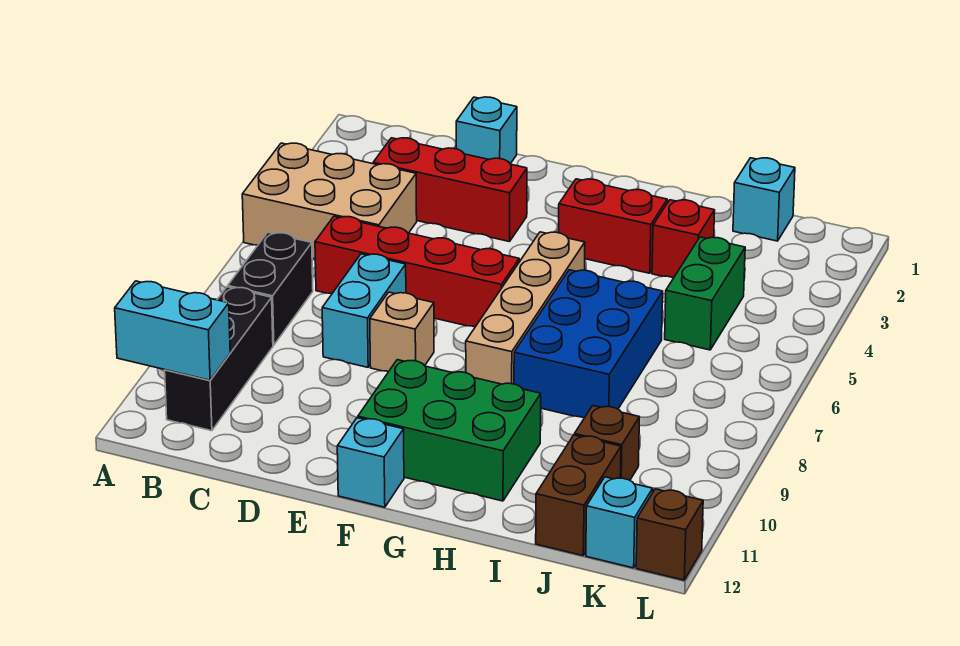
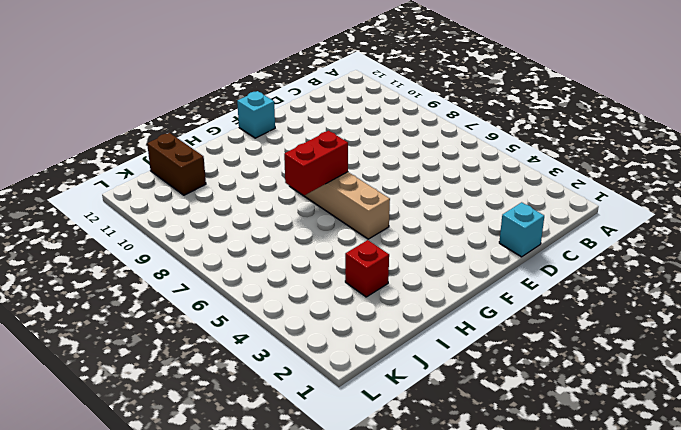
red 1x2 brick [284,131,348,195] -> red 1x2 brick moved to [559,179,667,273]
none -> tan 2x3 brick [242,143,417,259]
none -> black 1x2 brick [228,232,313,345]
none -> black 1x3 brick [165,287,273,431]

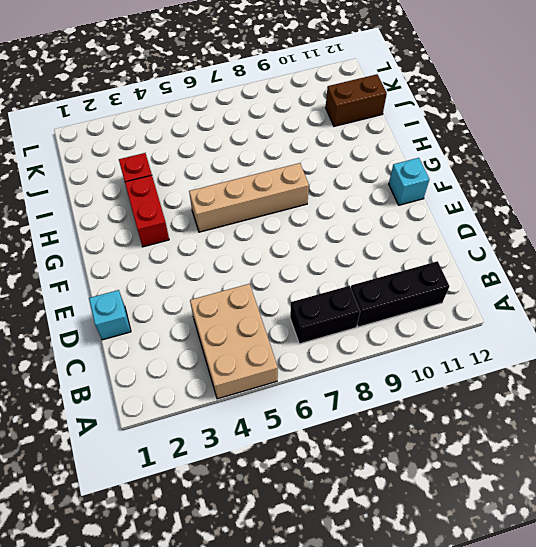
none -> red 1x3 brick [373,138,527,242]
none -> red 1x4 brick [315,216,519,327]
none -> cyan 1x2 brick [322,254,406,367]

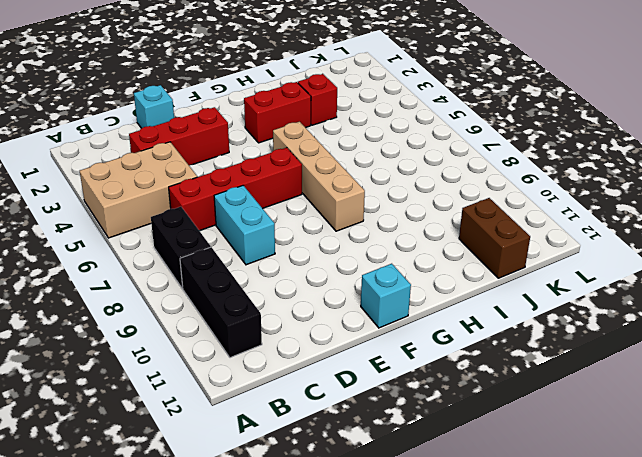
none -> tan 1x1 brick [370,292,434,372]
none -> green 2x3 brick [358,360,541,501]
none -> blue 2x3 brick [514,270,663,418]

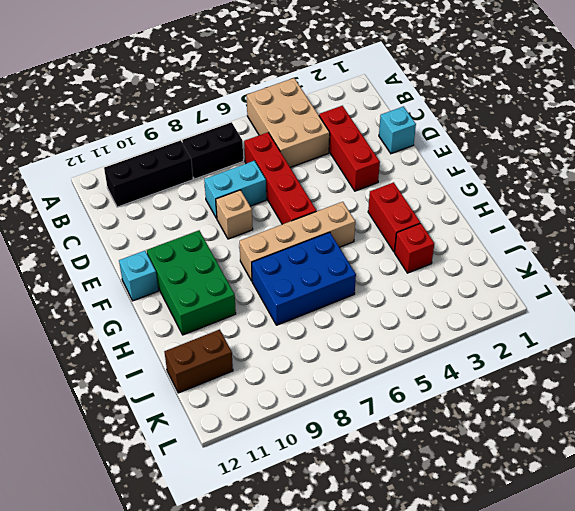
none -> cyan 1x1 brick [733,158,795,241]
none -> green 1x2 brick [665,237,745,350]
none -> brown 1x1 brick [574,406,639,480]

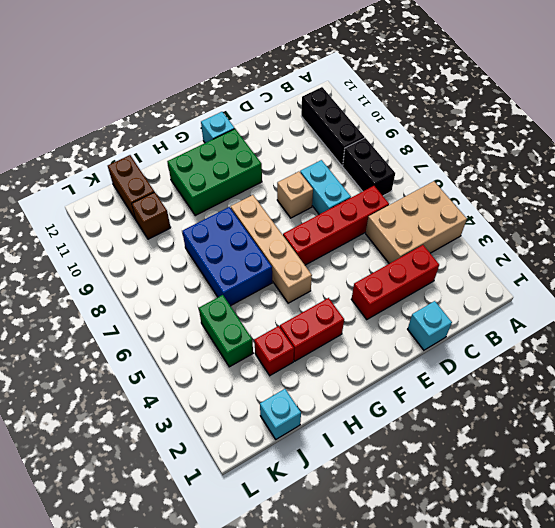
none -> cyan 1x1 brick [586,477,653,568]
none -> brown 1x1 brick [636,489,703,580]
none -> cyan 1x2 brick [115,281,230,380]

